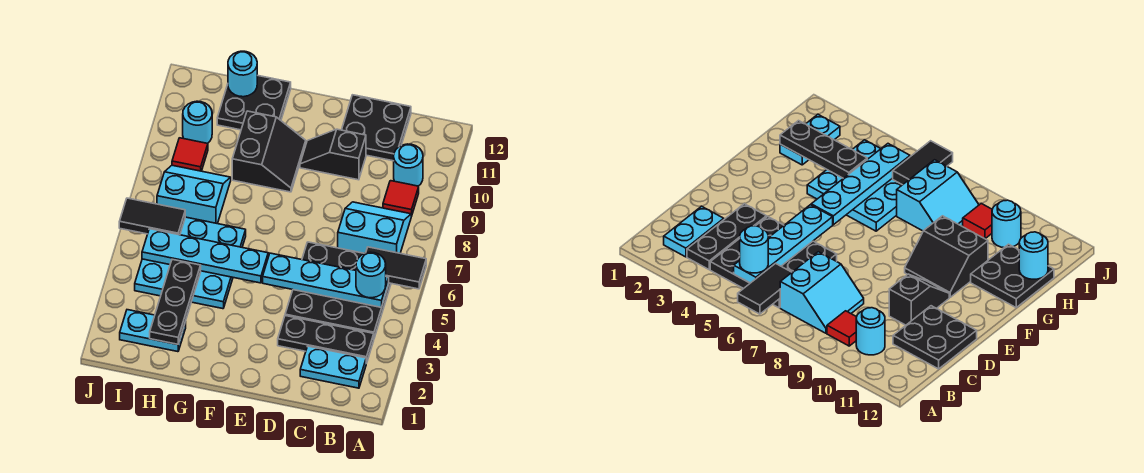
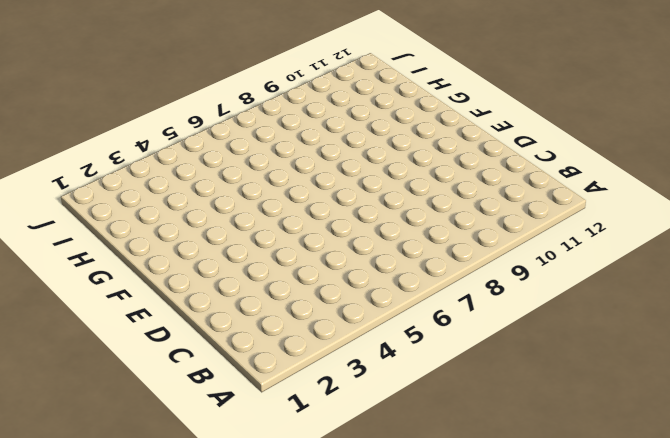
none -> cyan 1x2 plate [300,346,366,388]
none -> black 1x3 plate [278,316,374,363]
none -> black 3x3 plate [285,242,391,338]

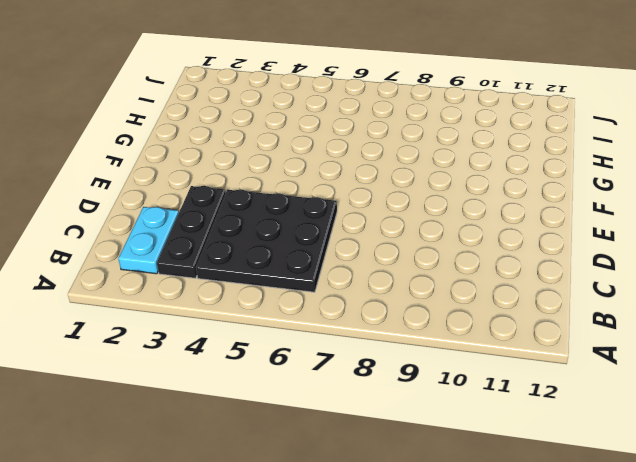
none -> cyan 2x2 slope [338,202,411,253]
none -> red 1x1 tile [383,181,419,216]
none -> cyan 1x1 round brick [394,144,423,186]

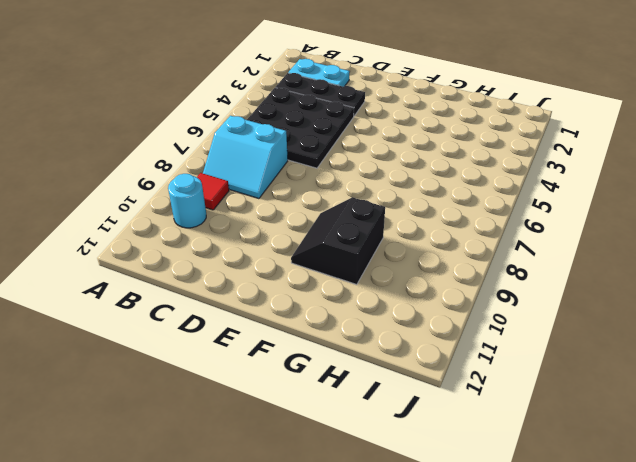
none -> black 2x2 plate [342,95,411,161]
none -> black 1x2 slope [300,129,366,180]
none -> cyan 3x3 plate [135,217,246,309]

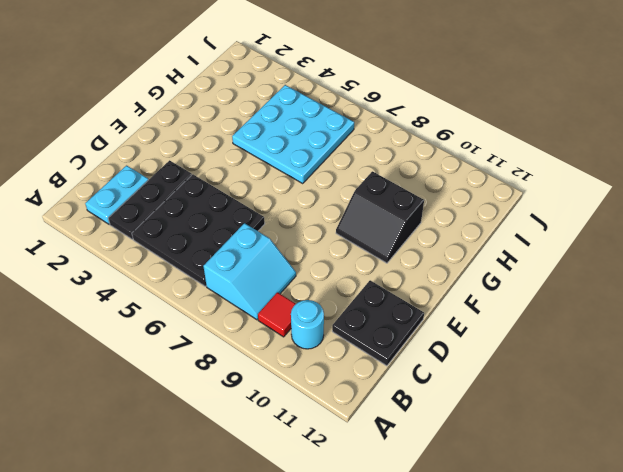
none -> black 1x2 slope [300,129,366,180]
none -> black 2x2 plate [217,75,291,130]
none -> cyan 1x2 plate [120,310,186,352]

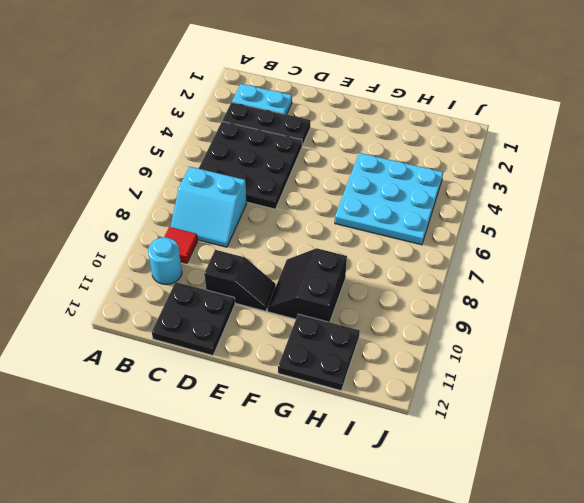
none -> cyan 1x2 plate [120,310,186,352]
none -> cyan 2x2 slope [157,165,231,224]
none -> red 1x1 tile [172,138,208,171]

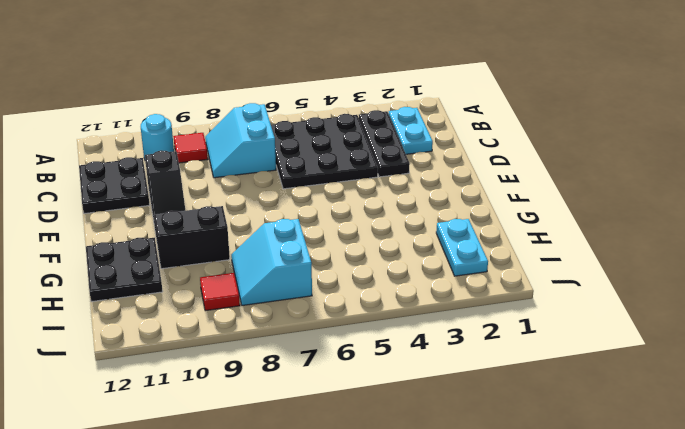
none -> cyan 3x3 plate [135,217,246,309]
none -> cyan 1x1 round brick [183,101,212,143]
none -> black 1x2 tile [366,247,426,289]

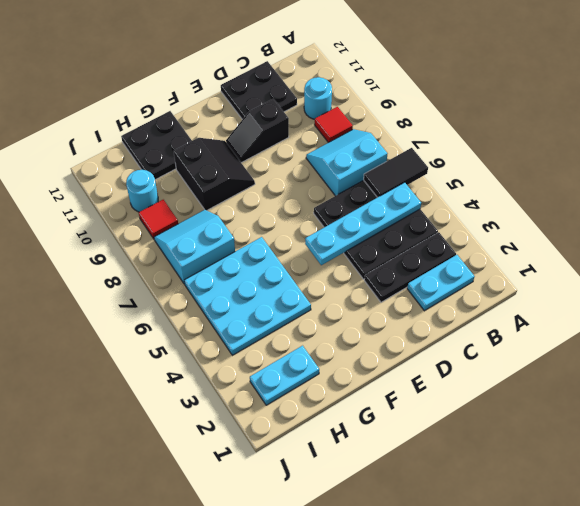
none -> cyan 1x4 plate [142,229,268,283]
none -> black 1x3 plate [150,259,201,344]
none -> cyan 1x1 round brick [228,51,257,97]

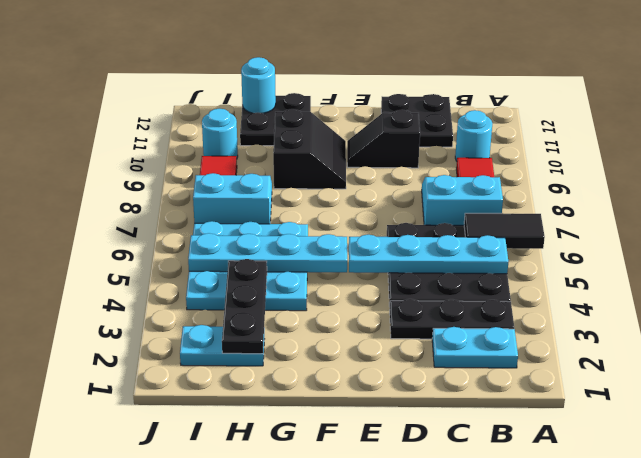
none -> black 1x2 tile [119,198,185,235]
none -> cyan 1x1 round brick [356,252,386,298]

